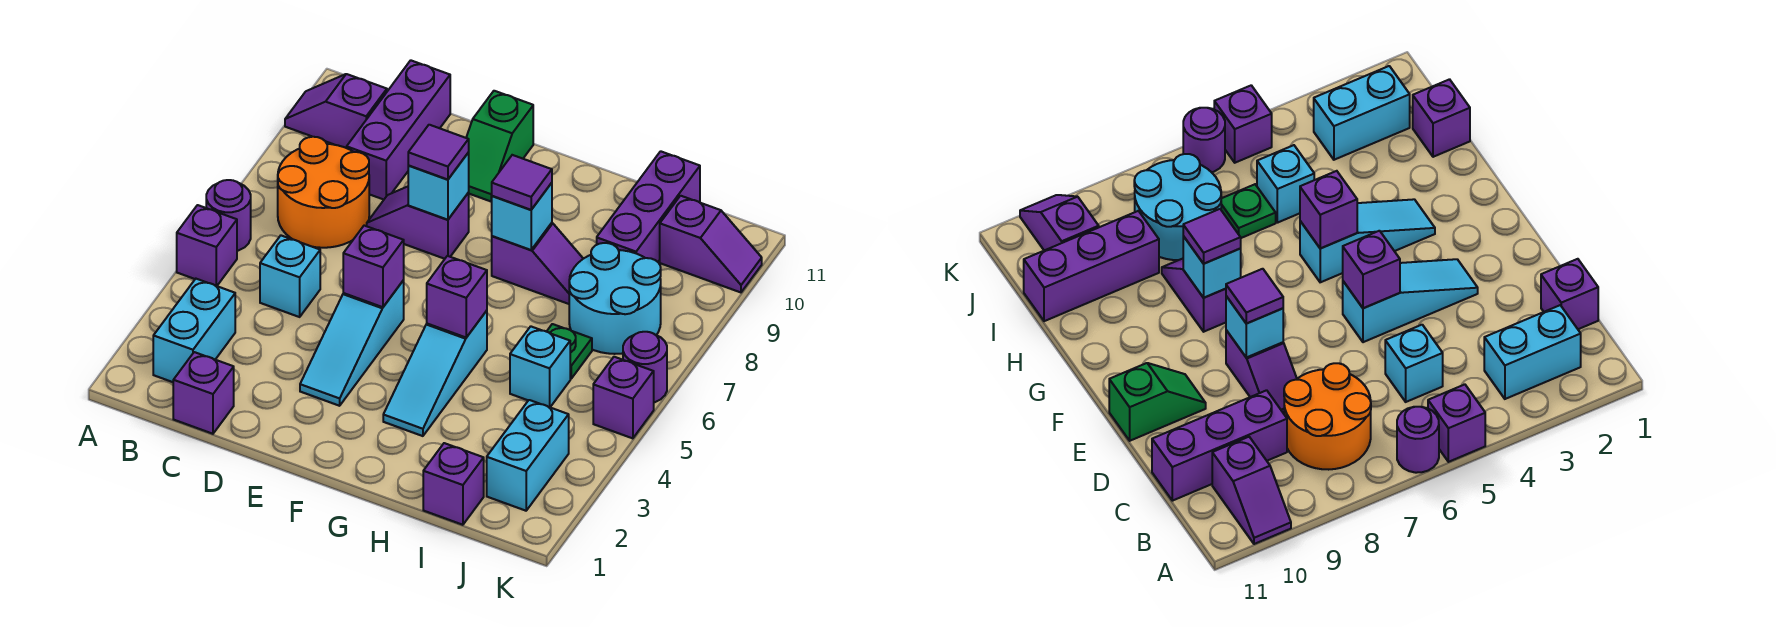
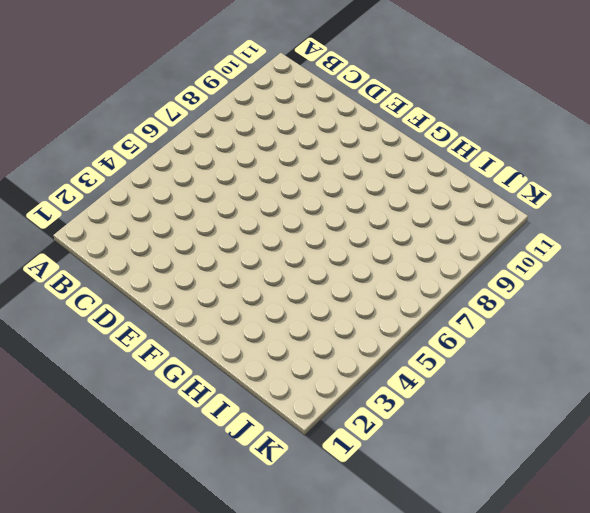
none -> purple 1x1 brick [177,205,237,286]
none -> purple 1x1 round brick [206,180,251,251]
none -> purple 1x2 slope [285,74,387,148]

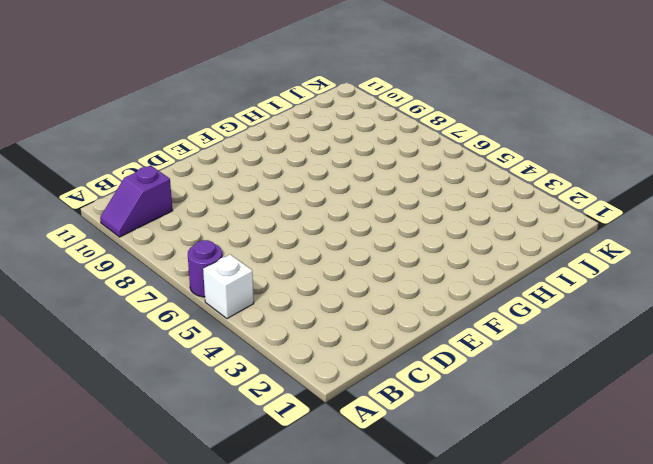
white 1x1 brick [203,255,254,319] -> purple 1x1 brick [177,205,237,286]
none -> cyan 1x2 brick [153,279,235,382]
none -> orange 2x2 round brick [278,137,369,248]
none -> purple 1x1 brick [173,352,234,434]

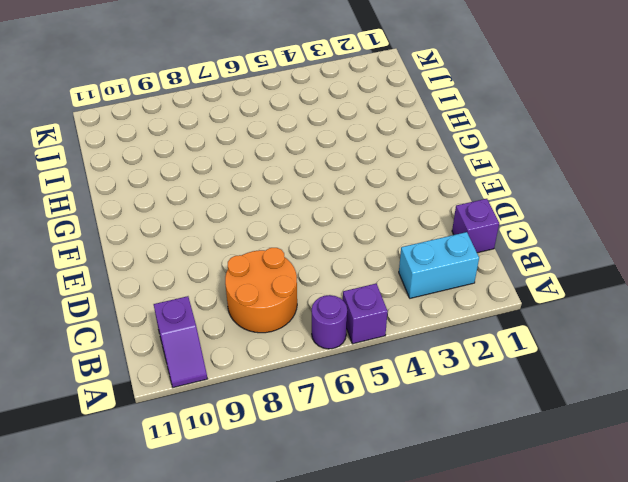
none -> cyan 1x1 brick [260,236,320,317]
none -> purple 1x3 brick [347,60,450,200]
none -> purple 1x2 slope [367,187,469,259]

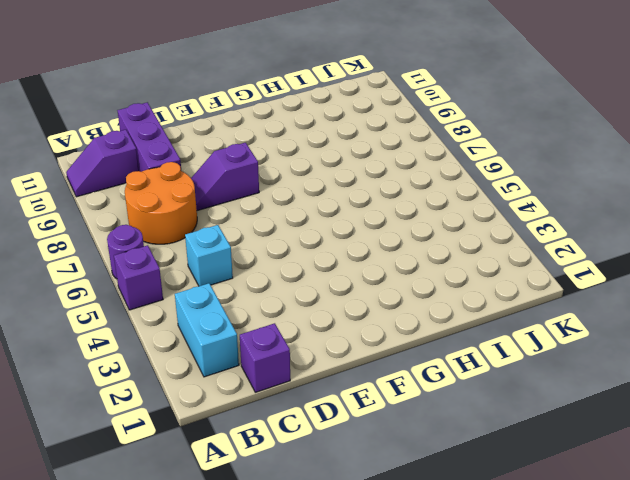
none -> cyan 1x3 slope [300,280,404,406]
none -> green 1x2 slope [466,91,533,201]
none -> cyan 1x3 slope [383,311,487,436]

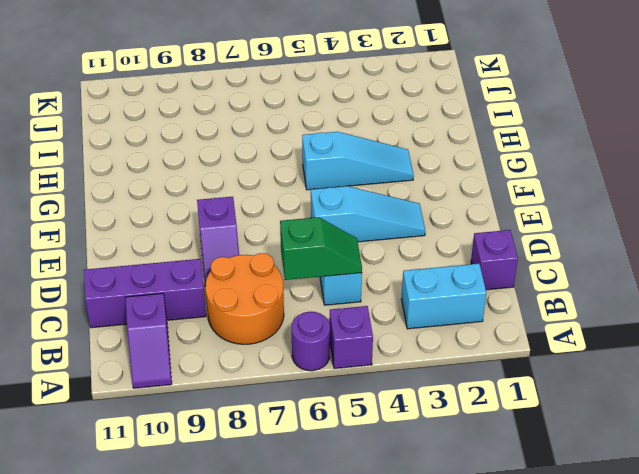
green 1x2 slope [280,217,362,280] -> green 1x2 slope moved to [466,91,533,201]
none -> purple 1x2 slope [492,223,583,304]
none -> purple 1x1 brick [423,443,484,525]
none -> cyan 1x1 brick [510,326,570,407]

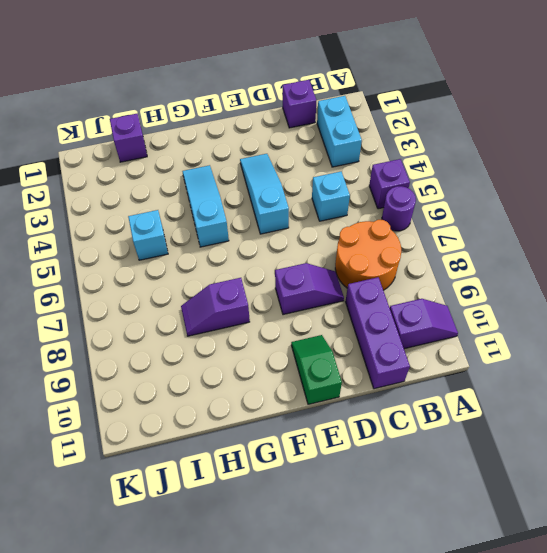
none -> green 1x1 plate [547,324,592,379]
none -> cyan 2x2 round brick [569,243,661,354]
none -> purple 1x3 brick [597,151,700,262]

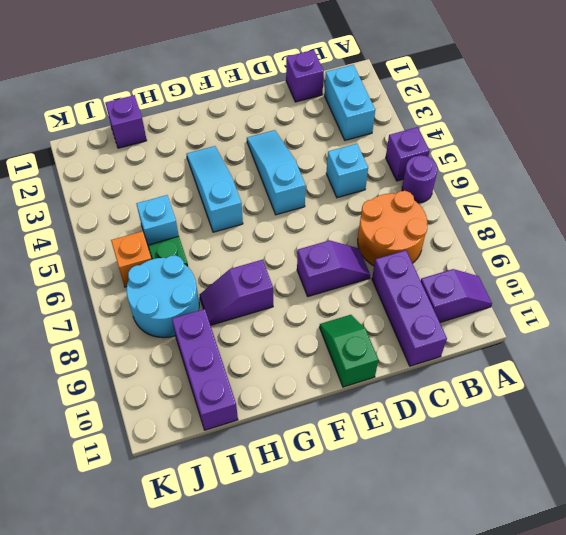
orange 1x1 brick [111,231,152,287] -> none
none -> cyan 1x2 brick [487,400,569,511]
none -> purple 1x2 slope [660,196,762,292]
none -> purple 1x1 brick [593,357,654,438]

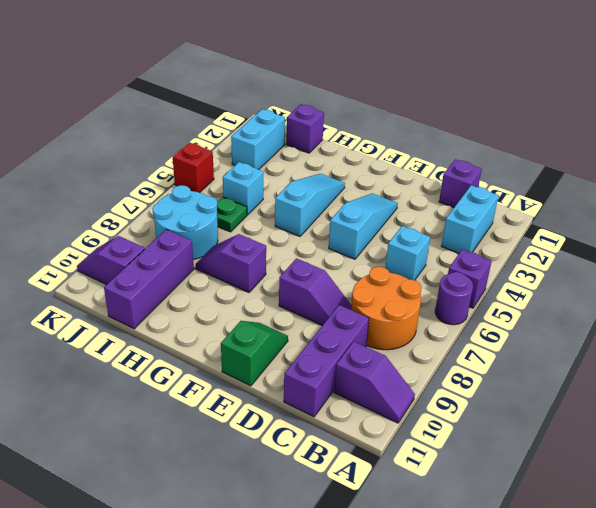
red 1x1 brick [173,142,214,193] -> purple 1x1 brick [593,357,654,438]
none -> purple 1x1 round brick [623,332,667,402]
none -> purple 1x1 brick [343,226,404,307]
none -> cyan 1x1 brick [408,153,469,220]

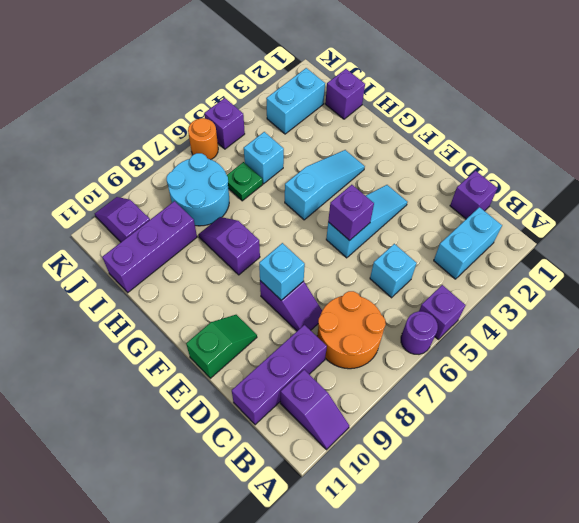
orange 1x1 round brick [188,118,218,160] -> purple 1x1 round brick [623,332,667,402]
none -> purple 1x1 brick [427,256,487,337]
none -> cyan 1x1 brick [492,183,552,250]
none -> purple 1x1 tile [408,125,469,180]

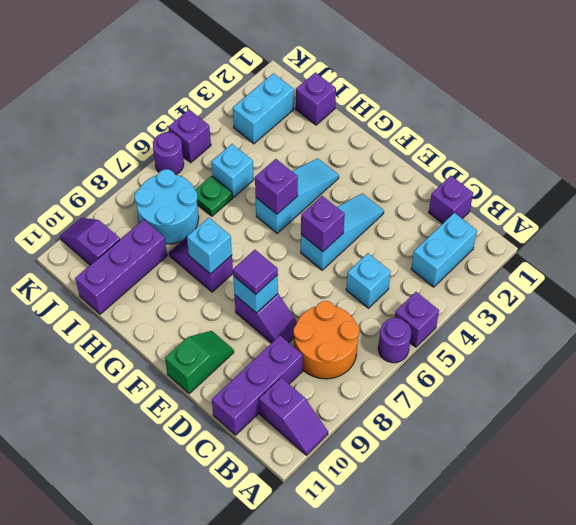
none -> purple 1x1 tile [492,155,552,210]

